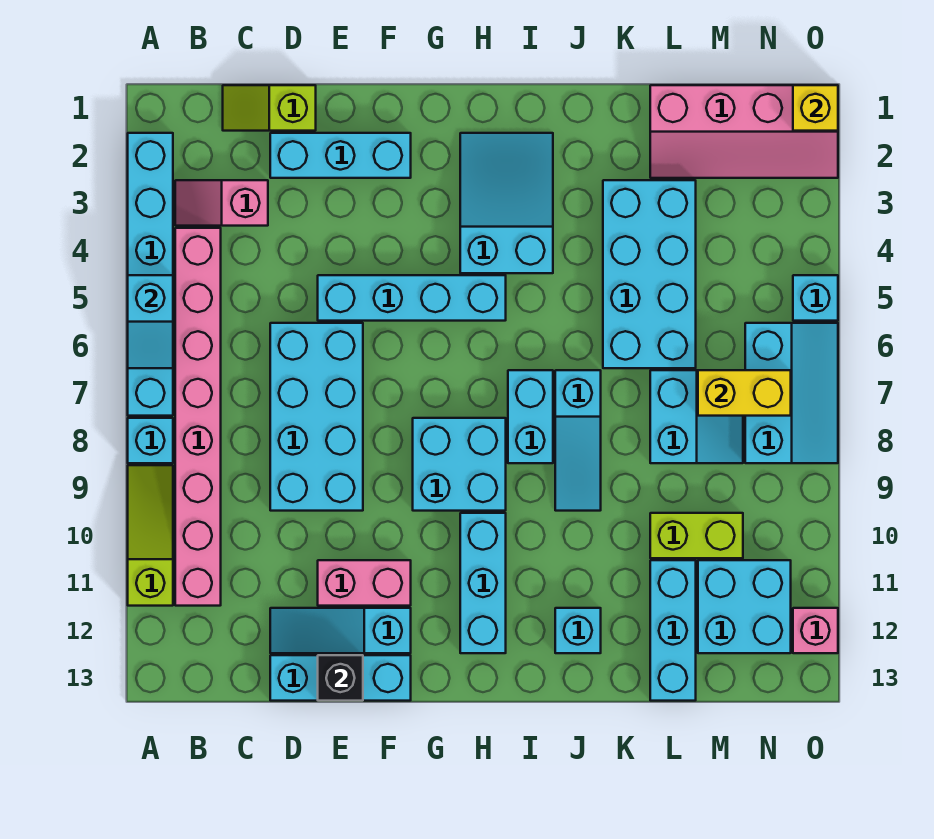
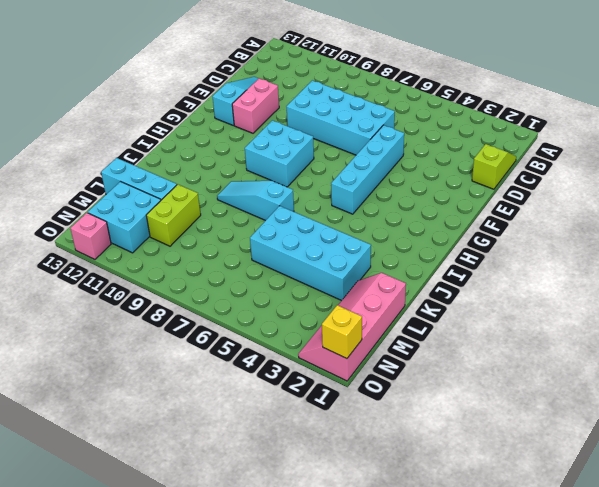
none -> cyan 1x6 brick [128,133,173,416]
none -> cyan 1x1 brick [128,418,173,463]
none -> lime 1x3 slope [128,465,173,606]
none -> pink 1x2 slope [175,180,268,226]

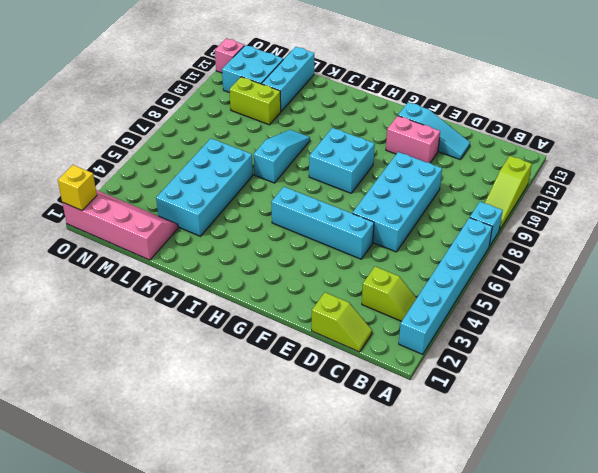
lime 1x2 slope [362,267,417,321] -> pink 1x2 slope [175,180,268,226]
none -> pink 1x8 brick [175,228,221,606]
none -> cyan 1x3 brick [270,133,411,178]
none -> cyan 1x3 brick [270,655,411,701]
none -> cyan 2x3 slope [460,133,553,273]

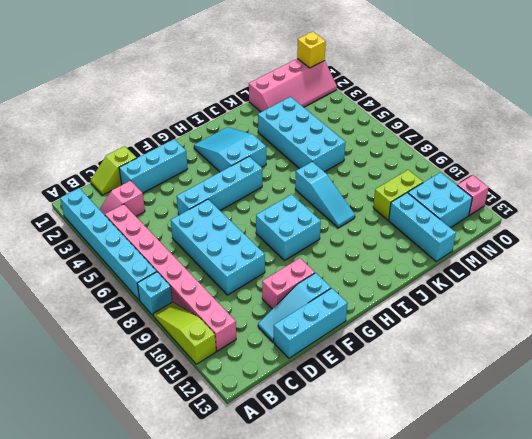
none -> cyan 1x3 brick [460,513,506,653]
none -> cyan 1x2 brick [508,370,553,463]
none -> cyan 1x1 brick [555,608,601,653]
none -> cyan 2x2 slope [650,370,743,463]

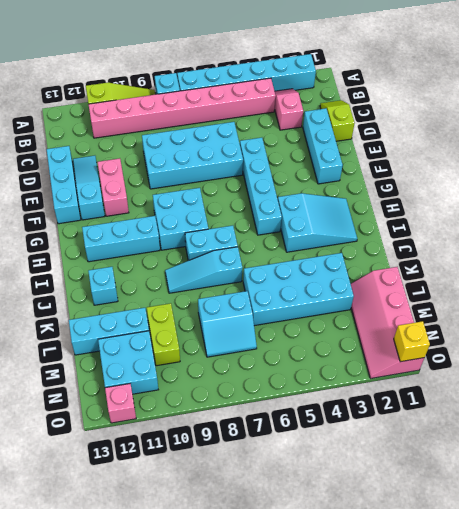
none -> cyan 2x3 slope [745,323,838,463]
none -> cyan 1x1 brick [793,275,838,321]
none -> cyan 1x2 slope [128,275,173,368]
none -> black 1x1 brick [318,655,363,701]

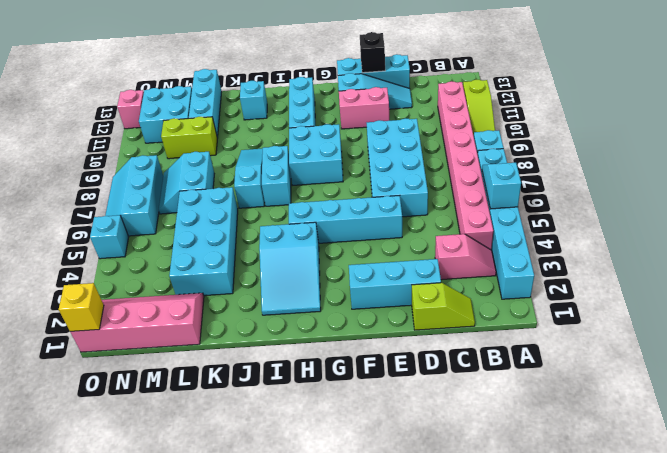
none -> yellow 1x2 brick [698,370,791,416]

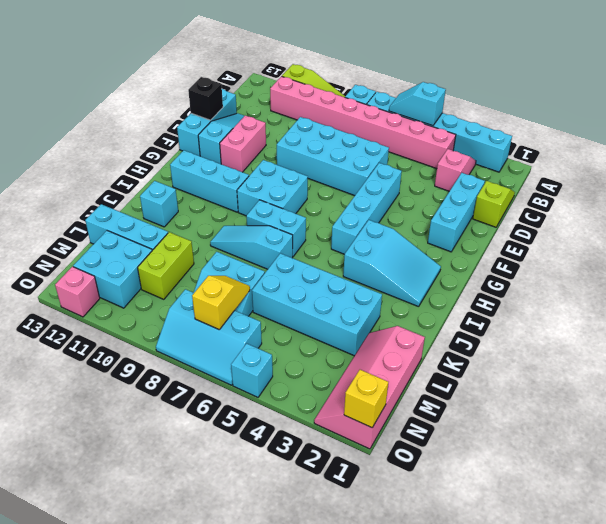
yellow 1x2 slope [192,276,250,329] -> yellow 1x2 brick [698,370,791,416]

